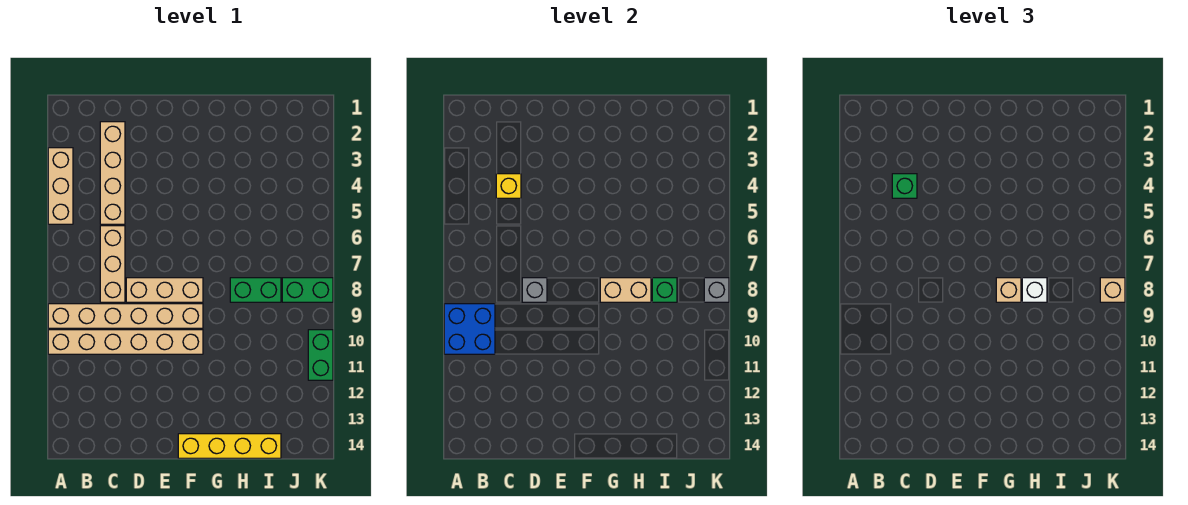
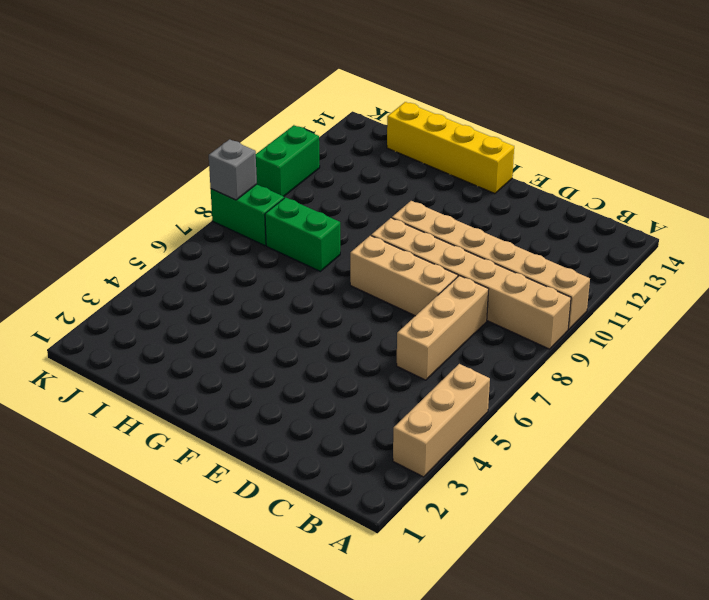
none -> tan 1x4 brick [100,122,125,224]
none -> blue 2x2 brick [444,304,495,354]
none -> yellow 1x1 brick [496,174,521,198]

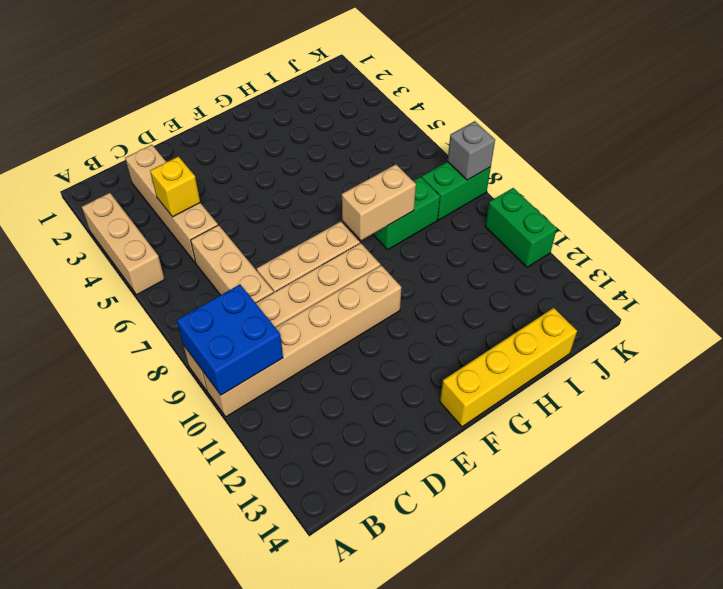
none -> grey 1x1 brick [522,278,547,302]
none -> green 1x1 brick [652,278,677,302]
none -> green 1x1 brick [892,174,917,198]

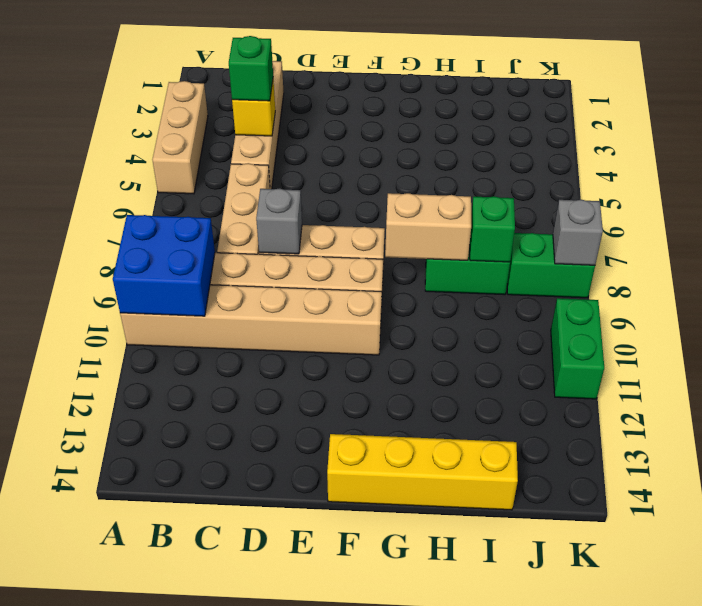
none -> tan 1x1 brick [996,278,1021,302]
none -> white 1x1 brick [1022,278,1047,302]
none -> tan 1x1 brick [1100,278,1125,302]

